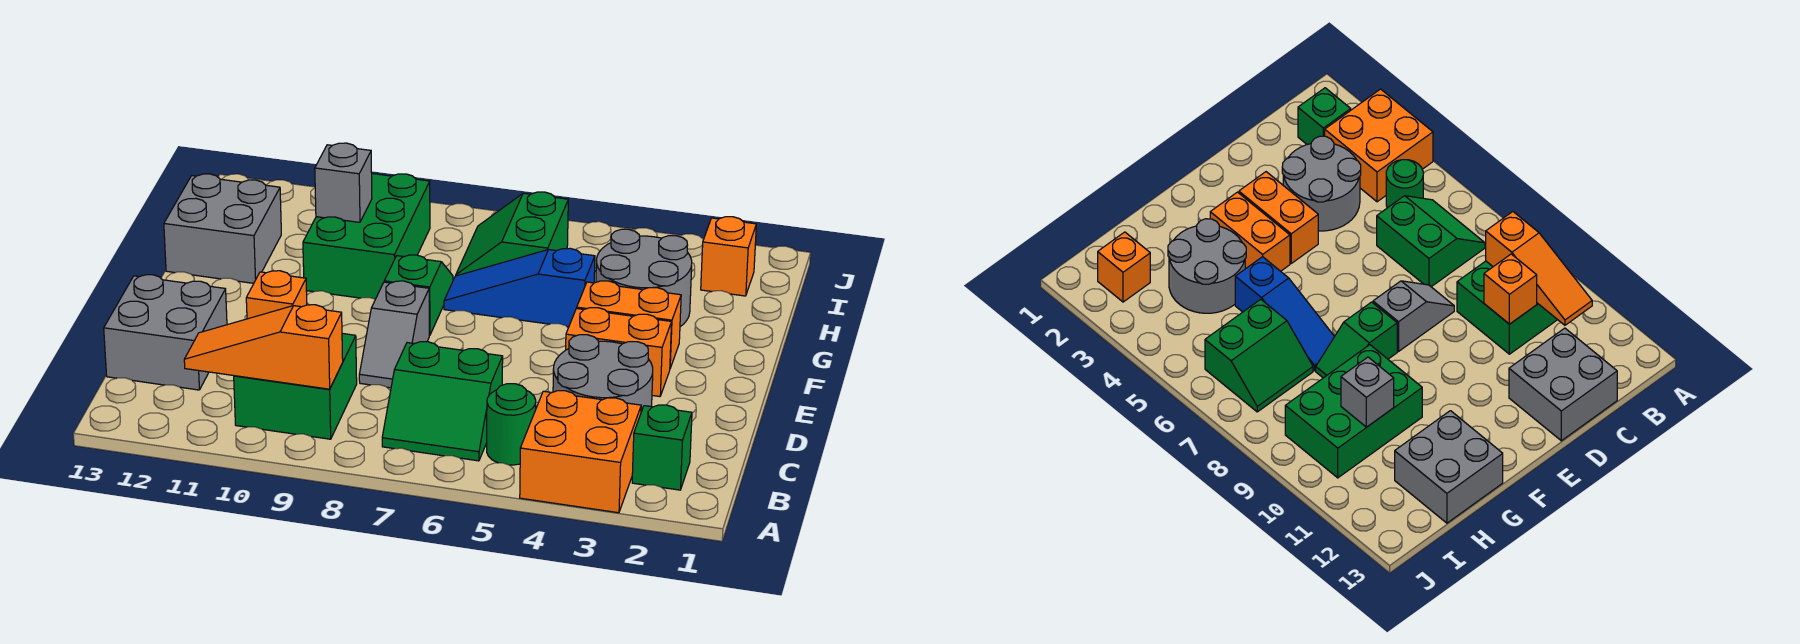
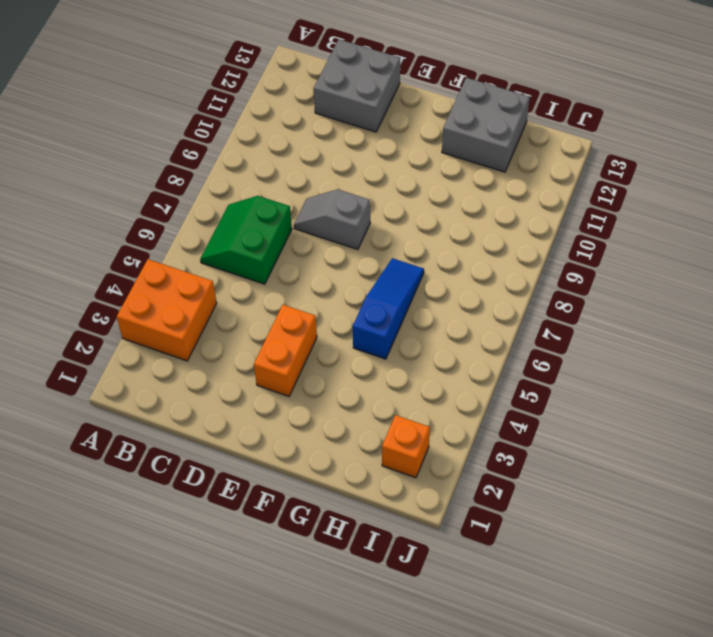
none -> green 1x1 brick [632,405,692,490]
none -> green 1x1 round brick [487,384,536,465]
none -> green 2x2 brick [234,333,357,439]

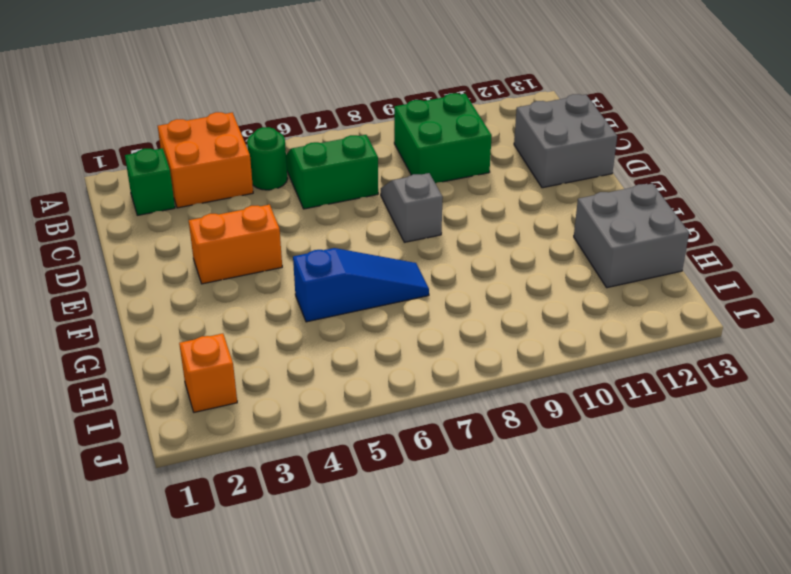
none -> grey 2x2 round brick [553,335,653,412]
none -> orange 1x2 brick [577,281,681,368]
none -> green 1x2 slope [384,255,453,336]

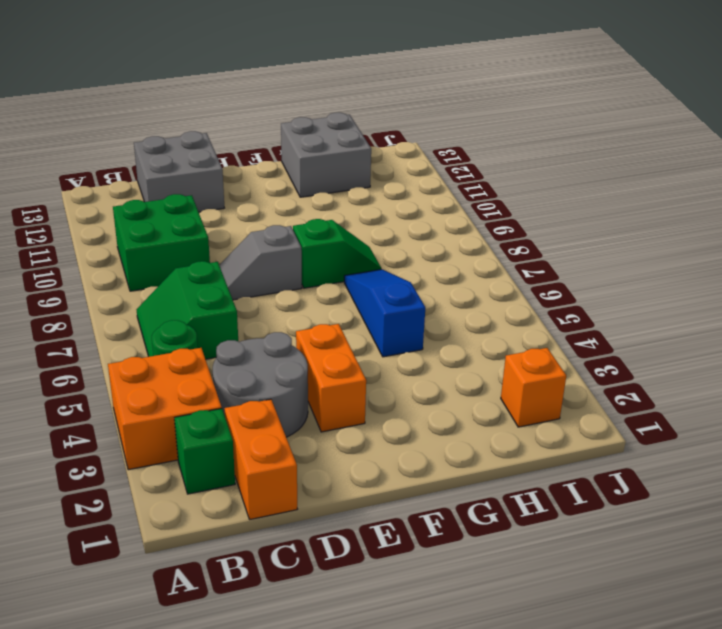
orange 1x2 brick [225,399,297,519] -> orange 1x2 brick moved to [577,281,681,368]
none -> grey 2x2 round brick [596,229,692,327]
none -> green 2x3 brick [303,174,430,299]
none -> green 2x2 slope [456,192,568,276]

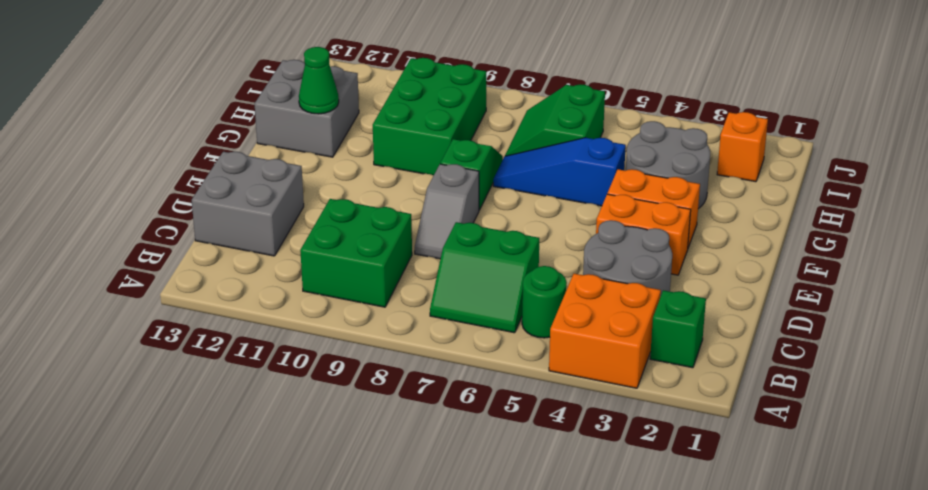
green 1x1 cone [299,47,339,114] -> none
none -> orange 1x3 slope [184,305,343,389]
none -> orange 1x1 brick [246,271,307,319]
none -> grey 1x1 brick [315,143,372,222]

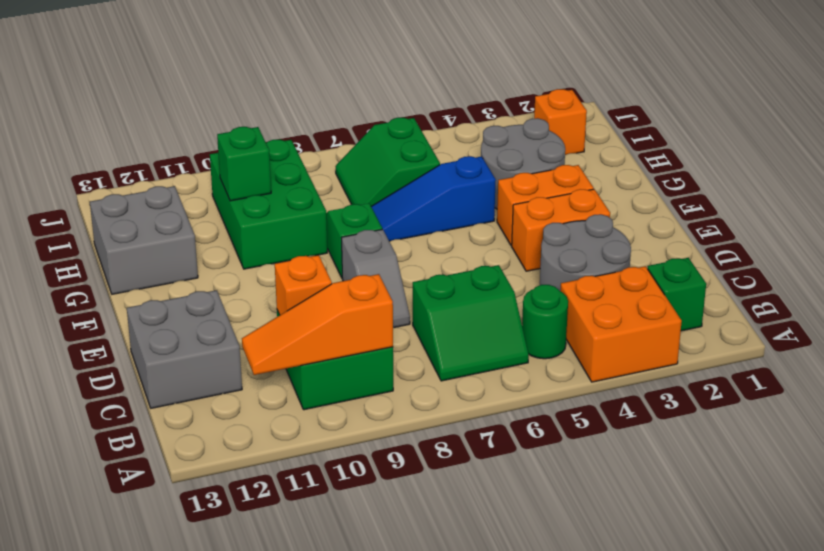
green 1x1 brick [217,127,271,201] -> grey 1x1 brick [315,143,372,222]

